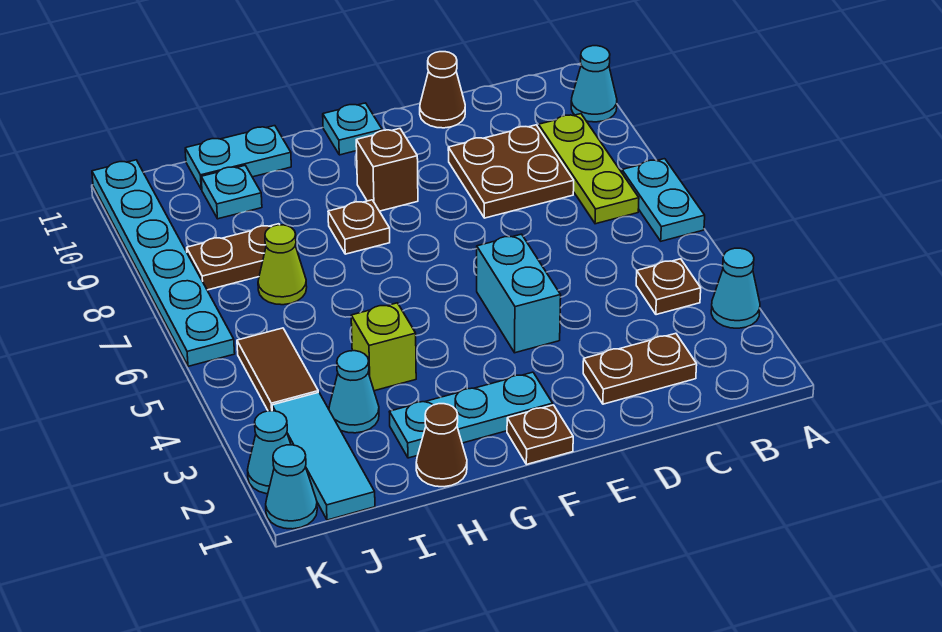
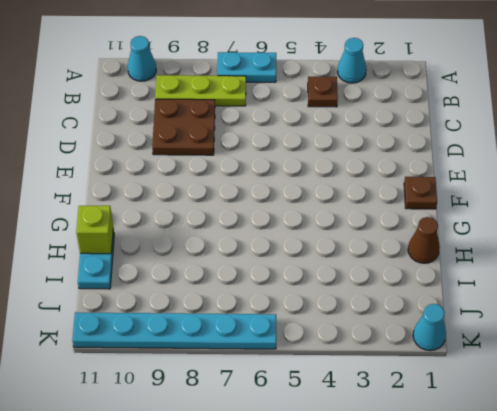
lime 1x1 brick [76,206,113,254] -> lime 1x1 brick moved to [351,303,416,391]
none -> brown 1x2 plate [583,333,697,404]
none -> brown 1x1 cone [420,52,465,128]
none -> cyan 1x2 brick [477,234,561,353]

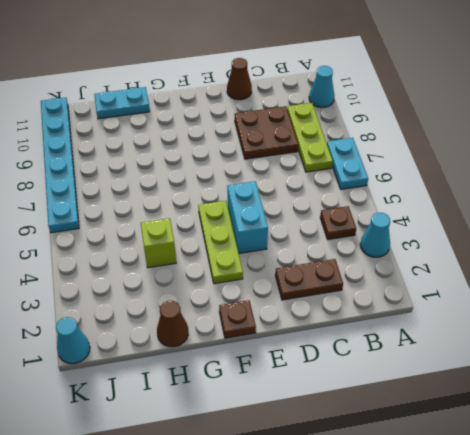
lime 1x3 plate [198,201,243,284] -> none
none -> cyan 1x3 plate [390,372,553,458]
none -> brown 1x1 brick [356,129,418,211]
none -> cyan 1x1 plate [323,103,382,155]

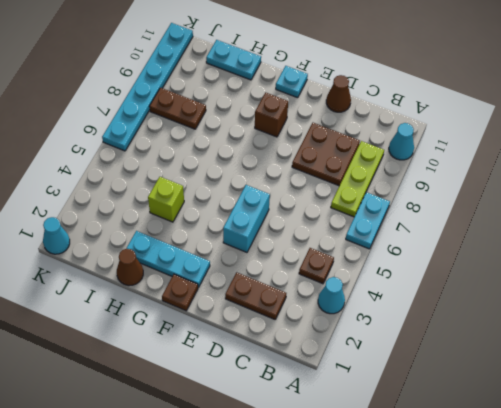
none -> brown 1x1 plate [328,200,390,254]
none -> cyan 1x1 cone [329,351,379,433]
none -> lime 1x1 cone [258,225,307,305]

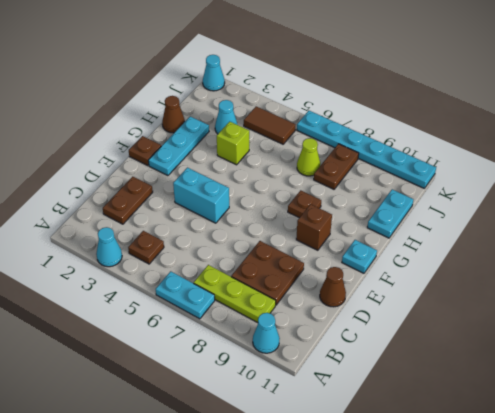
none -> cyan 1x1 plate [201,166,262,219]
none -> cyan 1x3 tile [272,392,375,520]
none -> cyan 1x1 cone [248,411,291,494]

